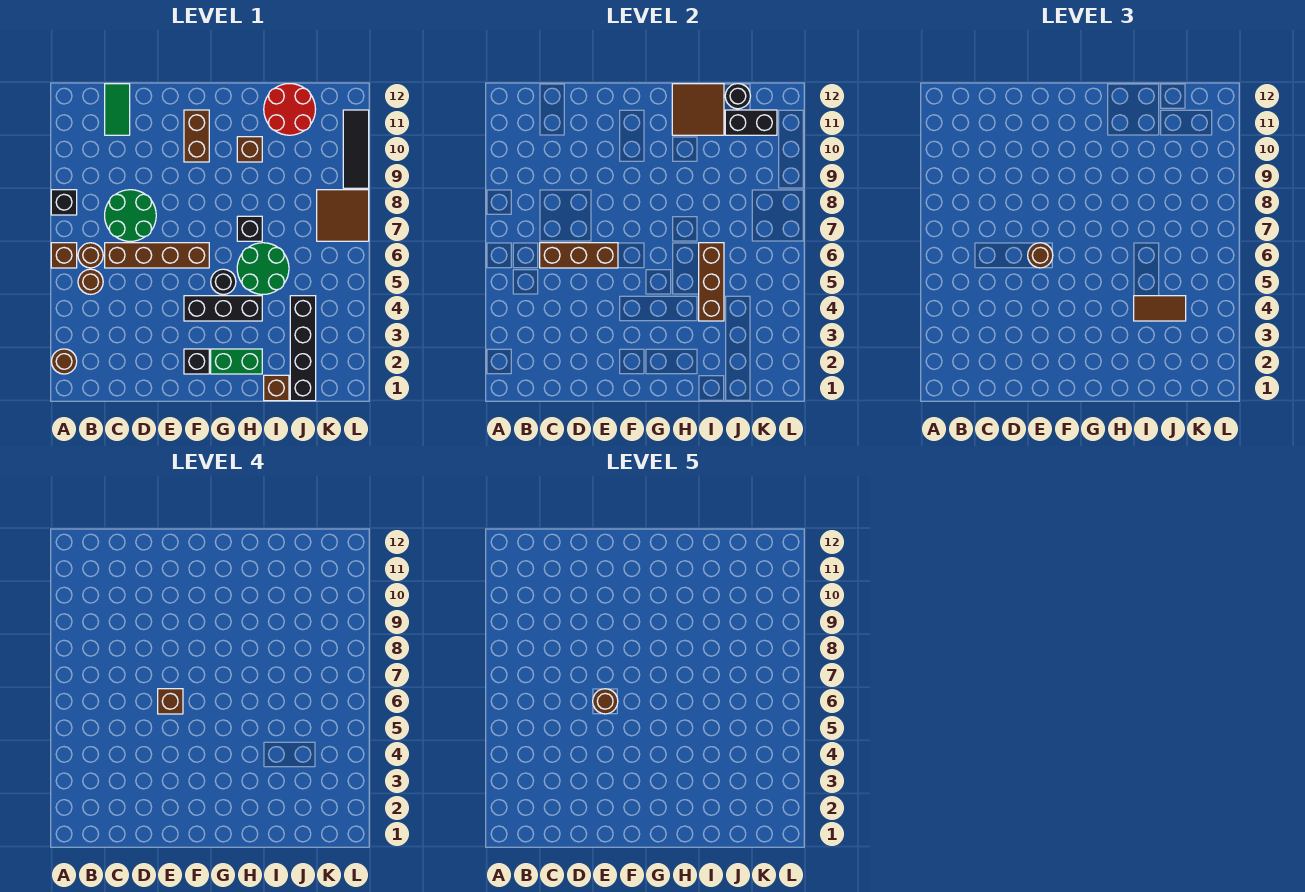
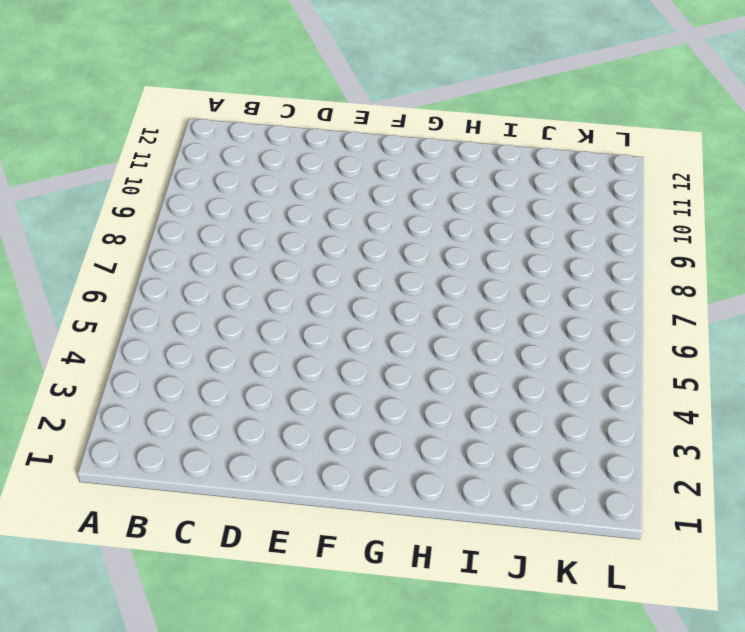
none -> brown 1x1 round brick [52,349,77,374]
none -> brown 1x1 brick [51,243,77,268]
none -> black 1x1 brick [51,190,77,215]
none -> brown 1x1 round brick [78,269,103,294]

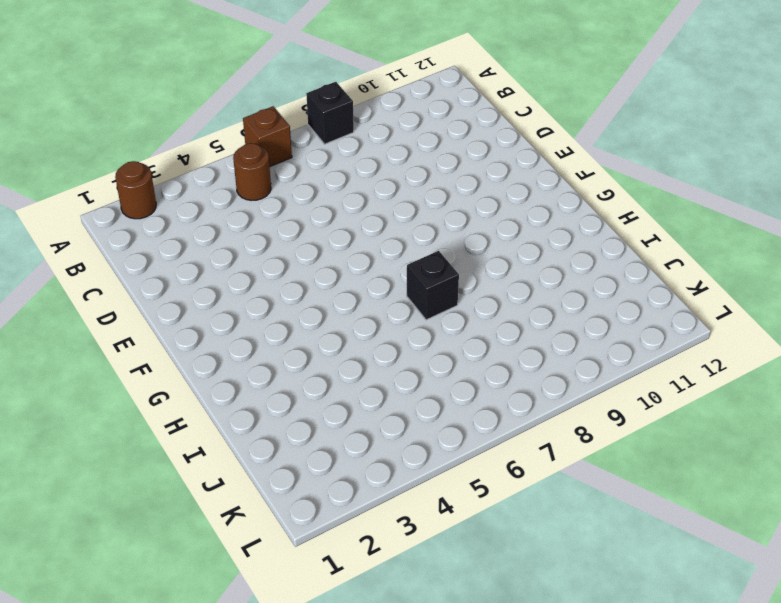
none -> brown 1x1 round brick [78,243,103,268]
none -> brown 1x4 brick [105,243,209,268]
none -> green 2x2 round brick [105,190,156,241]
none -> green 1x2 tile [105,84,130,135]

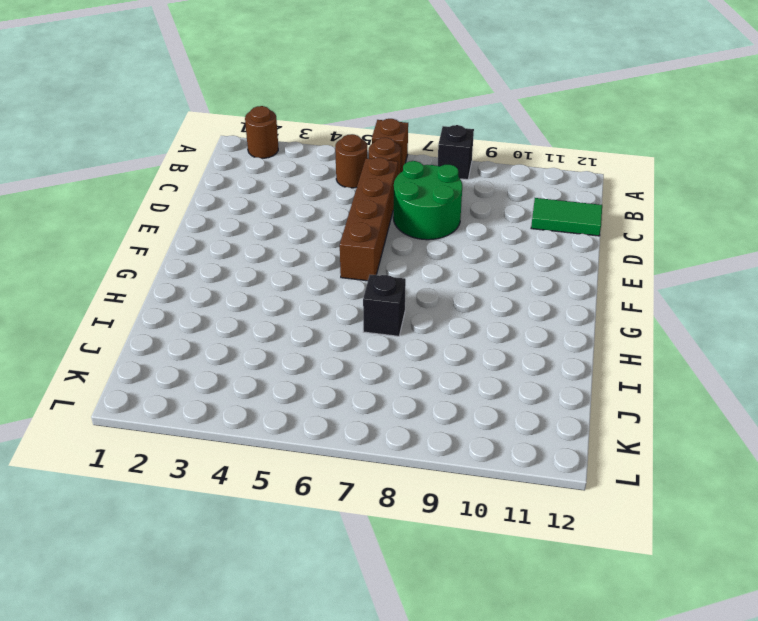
none -> black 1x1 brick [184,349,209,374]
none -> black 1x3 brick [184,296,262,321]
none -> brown 1x2 brick [184,110,209,162]
none -> green 1x2 brick [211,349,262,374]

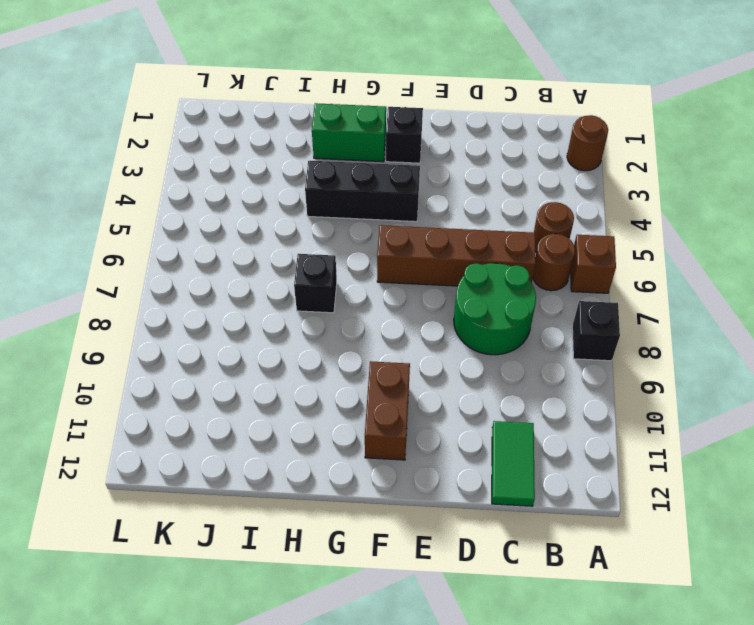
none -> black 1x1 round brick [211,269,236,294]
none -> green 2x2 round brick [237,243,289,294]
none -> brown 1x1 brick [237,137,262,162]
none -> brown 1x1 brick [264,375,289,401]

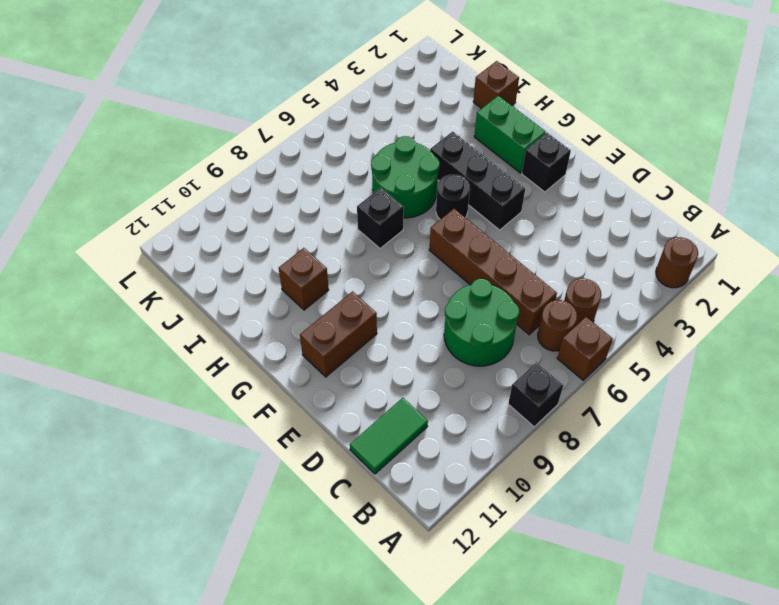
none -> red 2x2 round brick [264,84,316,135]
none -> black 1x4 brick [290,296,316,401]
none -> brown 2x2 tile [317,190,369,241]
none -> black 1x3 tile [343,110,369,188]

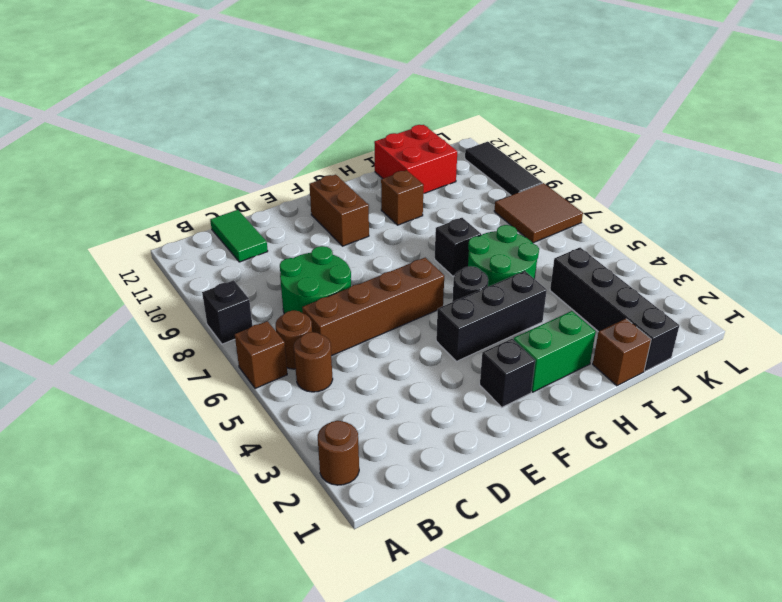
red 2x2 brick [374,125,457,194] -> red 2x2 round brick [264,84,316,135]
none -> brown 1x3 brick [540,243,618,268]
none -> brown 2x2 tile [672,84,724,135]
none -> brown 1x3 brick [699,243,724,321]
none -> black 1x2 brick [725,110,777,135]

